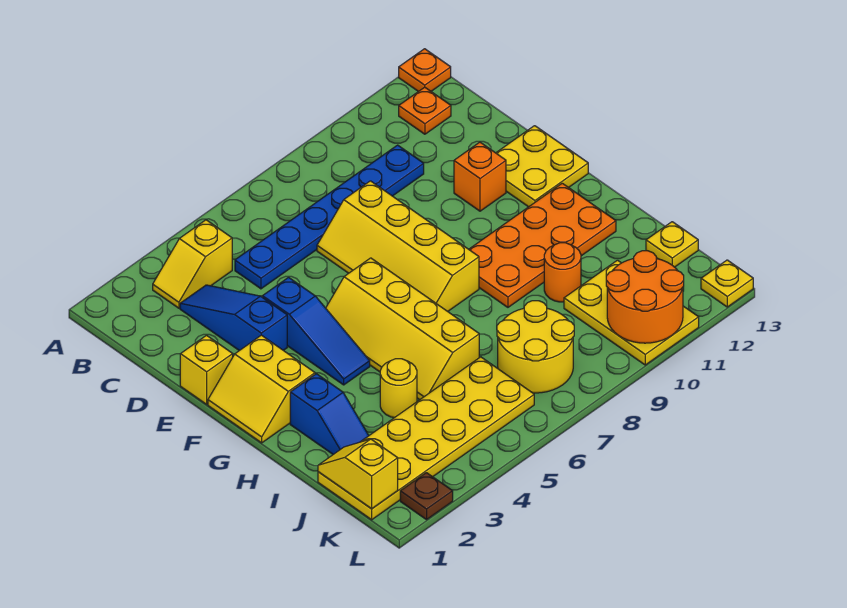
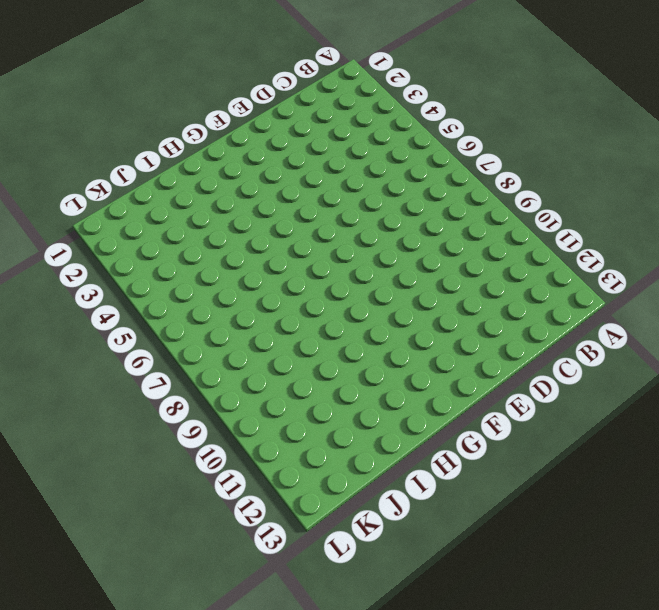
none -> orange 1x1 plate [399,49,451,92]
none -> yellow 1x2 slope [153,220,232,308]
none -> orange 1x1 plate [399,87,451,134]

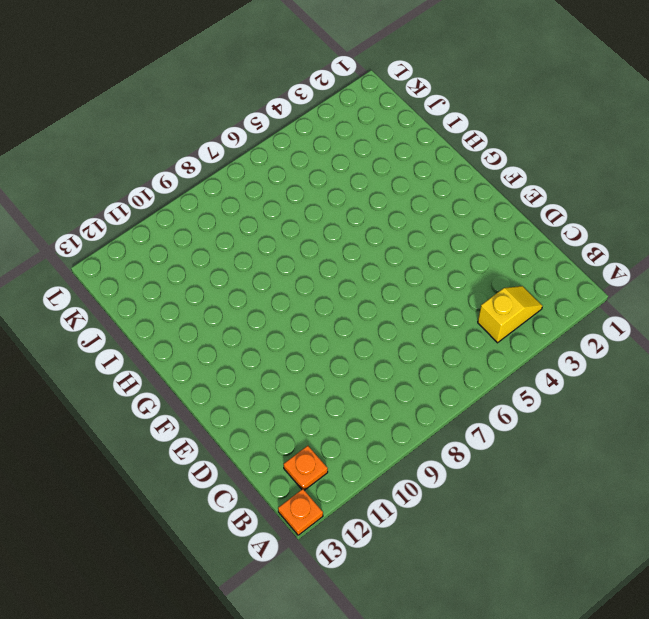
none -> blue 1x3 slope [180,285,287,351]
none -> blue 1x6 plate [235,145,424,289]
none -> yellow 2x4 slope [317,181,479,311]

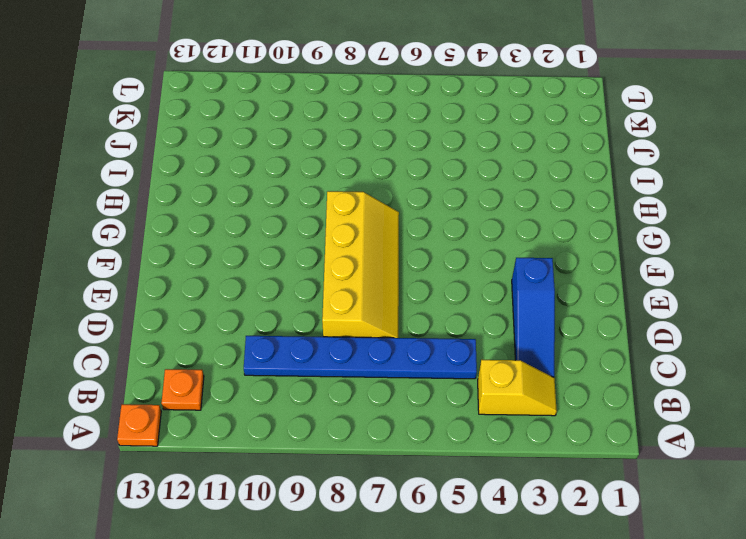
none -> yellow 1x1 brick [180,335,233,404]
none -> blue 1x3 slope [263,277,370,385]
none -> orange 1x1 brick [454,142,506,211]

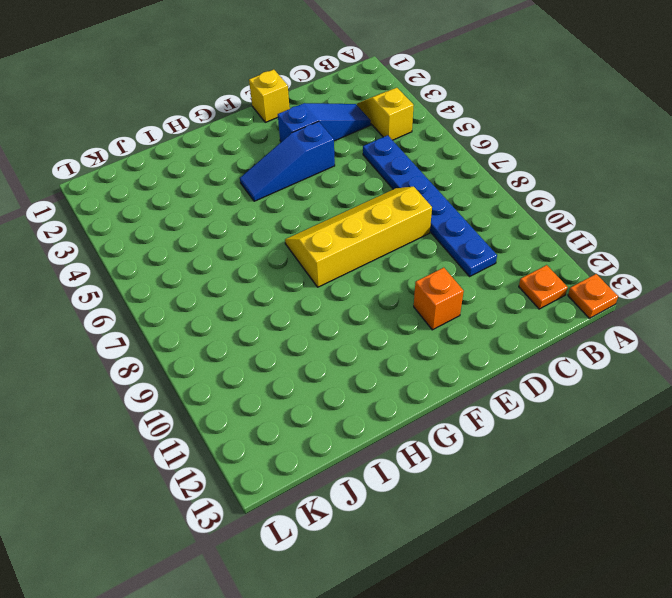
none -> yellow 2x2 plate [496,126,588,207]
none -> yellow 2x2 slope [208,335,315,443]
none -> yellow 2x4 slope [326,258,479,400]

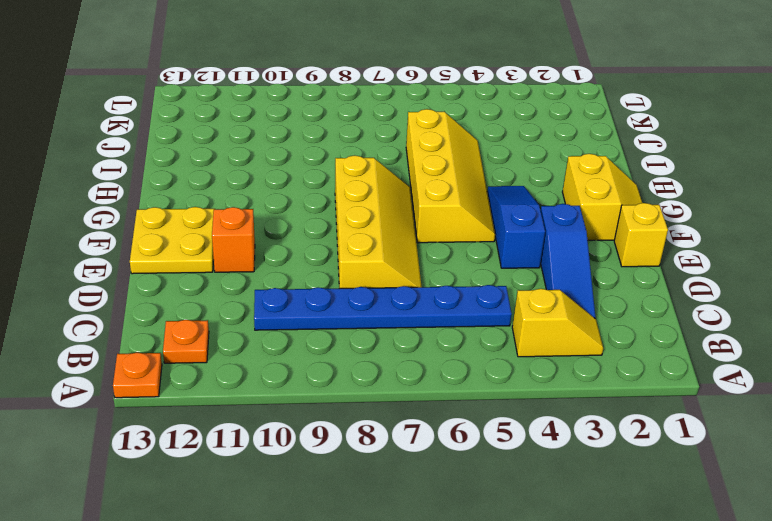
none -> orange 2x4 plate [469,183,616,307]
none -> blue 1x2 slope [290,374,369,454]
none -> yellow 1x1 round brick [380,359,417,418]

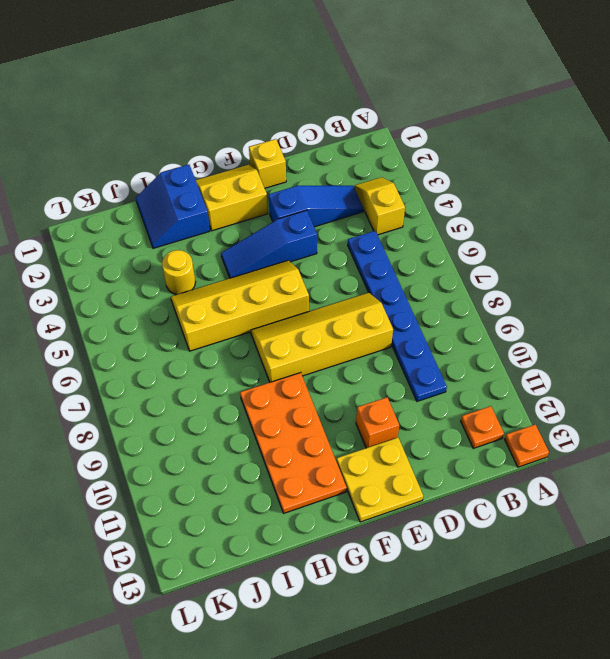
blue 2x2 slope [136,164,210,248] -> blue 1x2 slope [290,374,369,454]
none -> orange 1x1 round brick [544,243,581,302]
none -> yellow 2x6 plate [318,357,534,520]
none -> yellow 2x2 round brick [497,301,574,393]

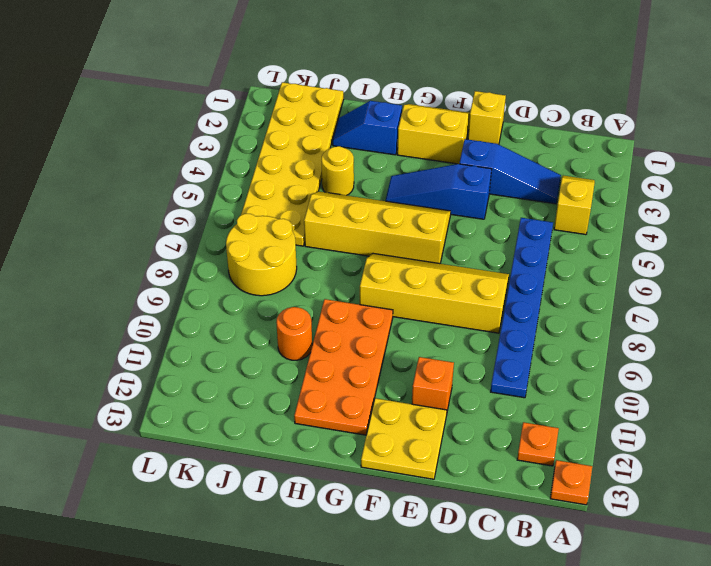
none -> yellow 2x3 plate [564,260,699,365]
none -> yellow 1x1 plate [646,222,698,267]
none -> brown 1x1 plate [400,473,453,520]

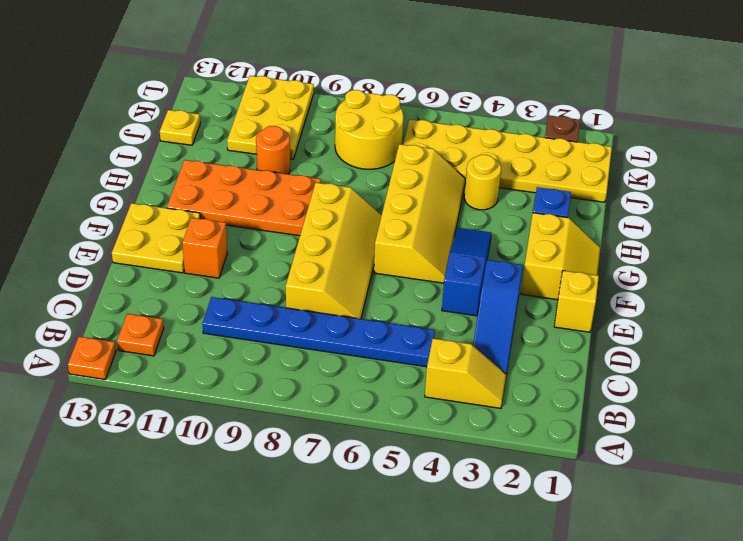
none -> yellow 1x1 plate [701,260,753,307]
none -> yellow 1x2 slope [318,439,398,509]
none -> orange 2x2 round brick [606,251,684,343]

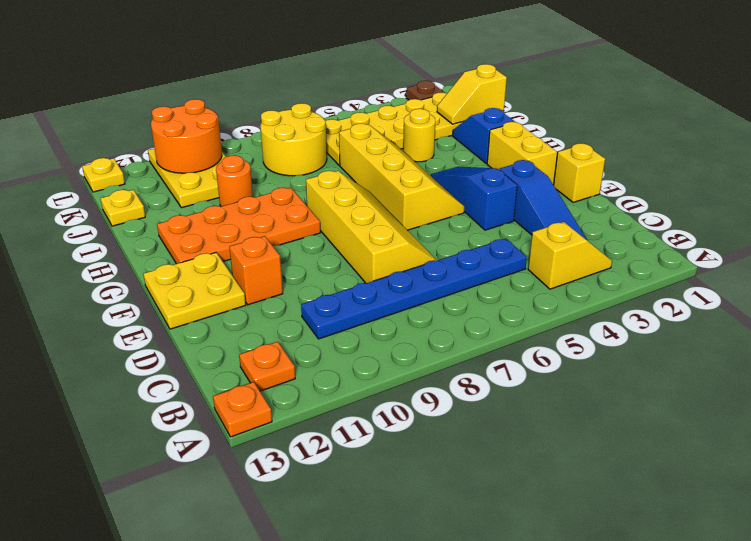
yellow 1x2 slope [437,64,507,124] -> yellow 1x2 slope turned to [318,439,398,509]

